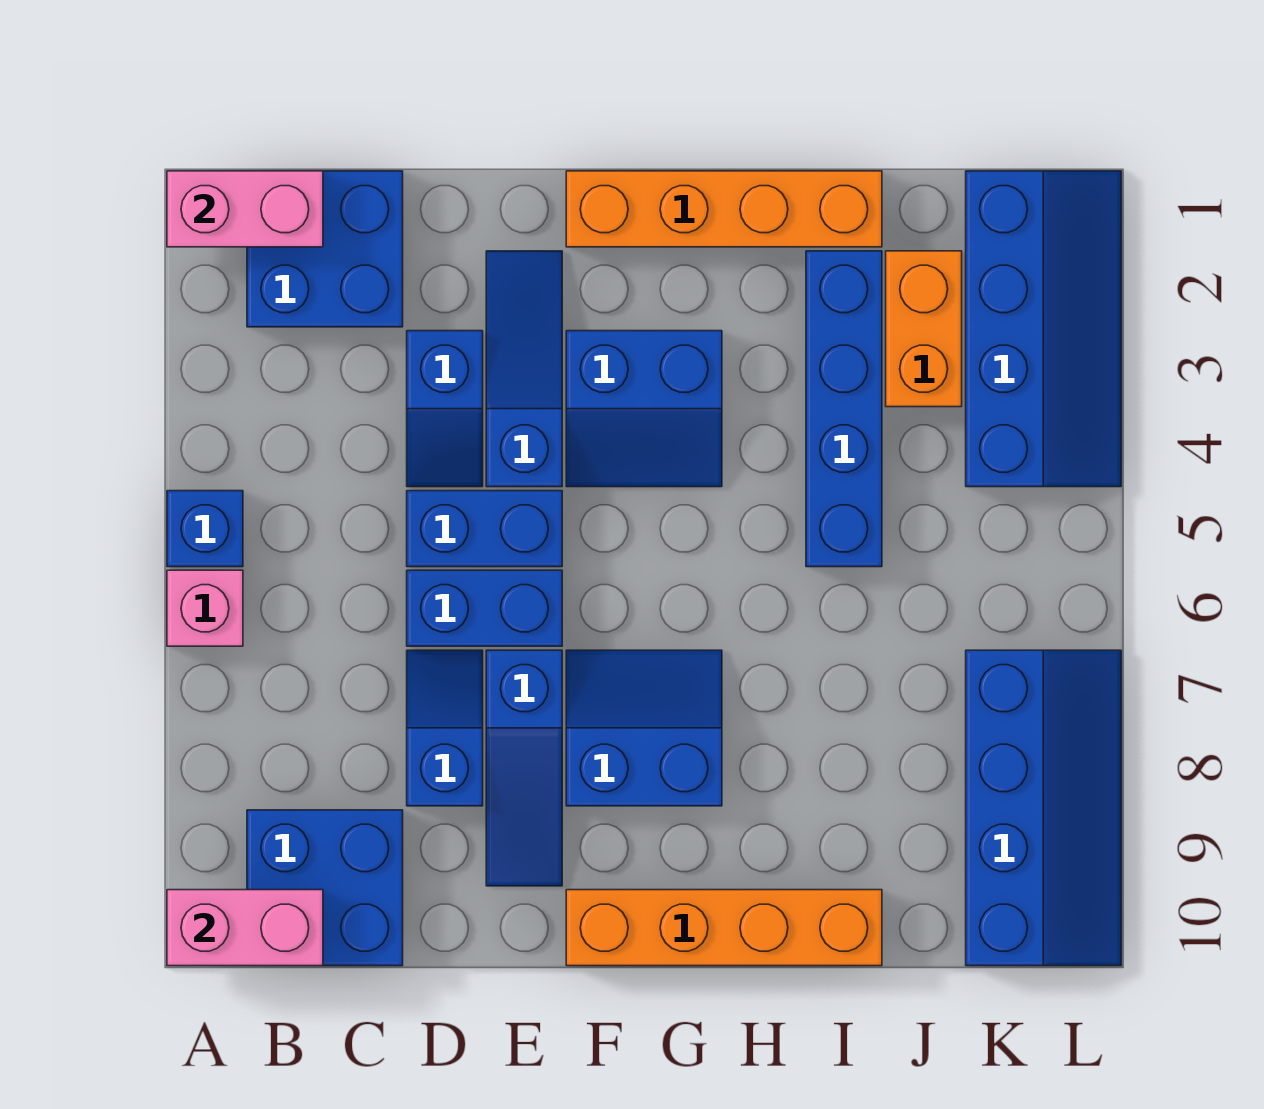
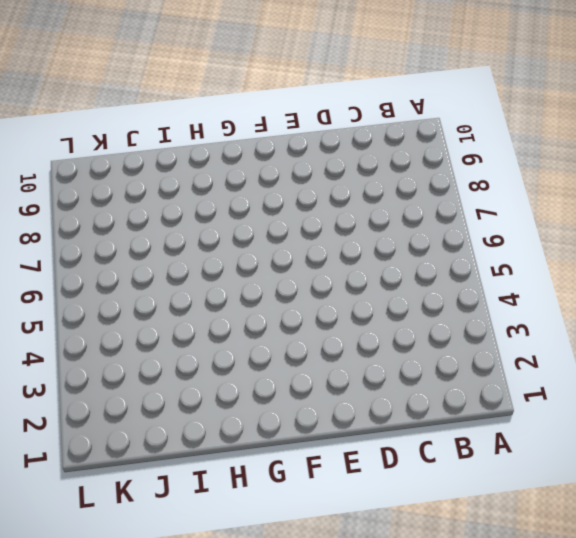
none -> blue 1x1 brick [167,491,243,567]
none -> pink 1x1 brick [167,570,243,646]
none -> blue 2x2 brick [247,171,403,327]

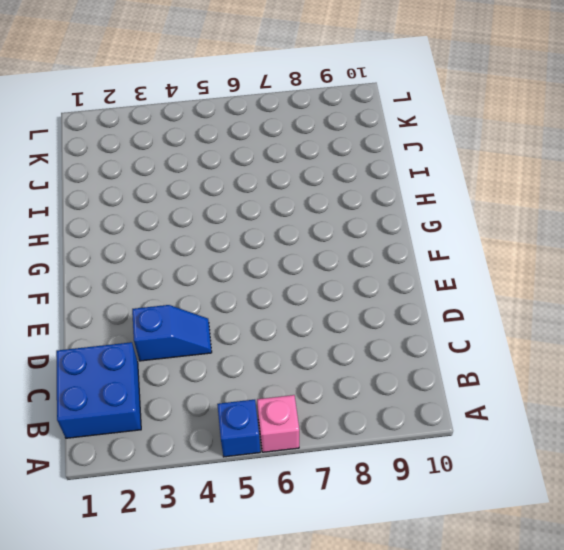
none -> blue 2x2 brick [247,810,403,966]
none -> blue 1x2 brick [407,491,562,567]
none -> blue 1x2 brick [407,570,562,646]

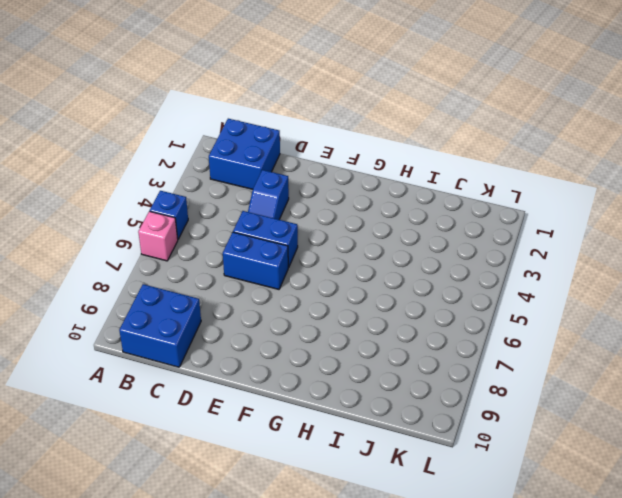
none -> blue 1x2 slope [407,650,483,806]
none -> blue 1x3 slope [486,251,562,487]
none -> blue 1x3 slope [486,650,562,886]

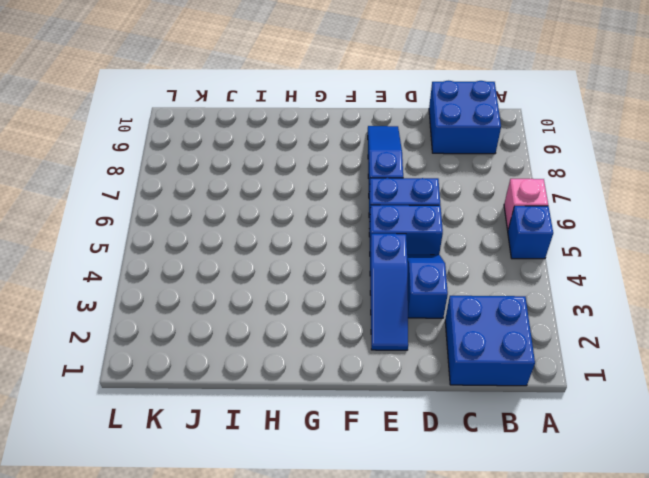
none -> blue 1x2 slope [407,650,483,806]
none -> orange 1x4 brick [566,171,882,247]
none -> blue 2x2 slope [566,331,722,487]

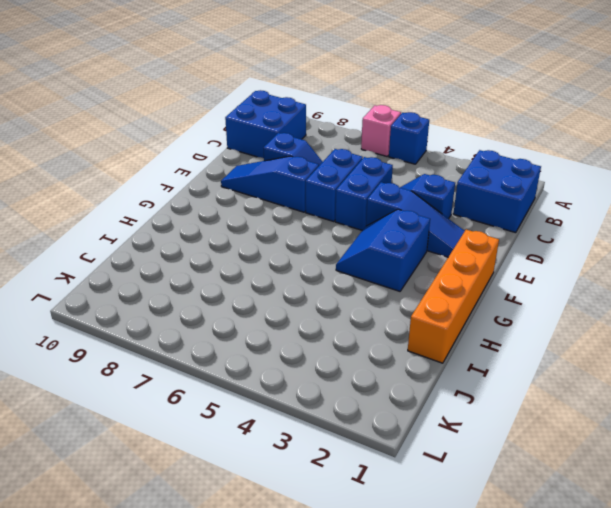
none -> blue 2x2 slope [566,650,722,806]
none -> orange 1x4 brick [566,890,882,966]
none -> blue 1x4 brick [806,251,882,567]

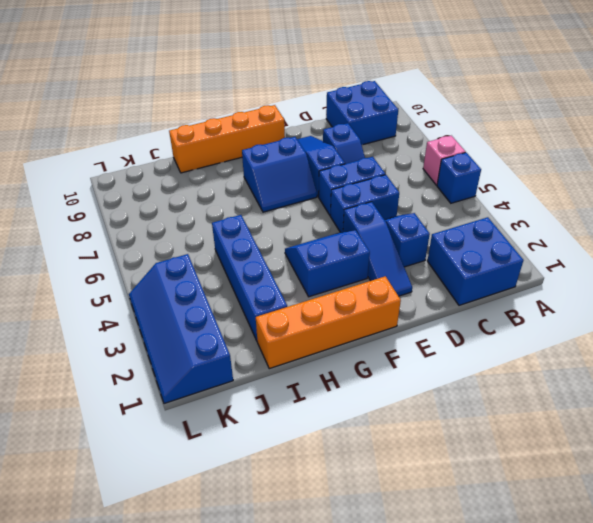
none -> orange 1x2 brick [886,251,962,407]
none -> blue 2x4 slope [966,650,1121,966]
none -> pink 1x2 brick [167,171,323,247]

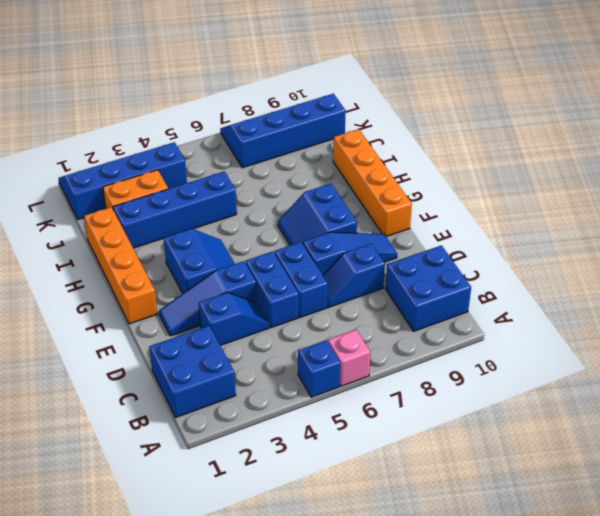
none -> pink 1x2 brick [167,171,323,247]
none -> pink 1x2 brick [167,890,323,966]

